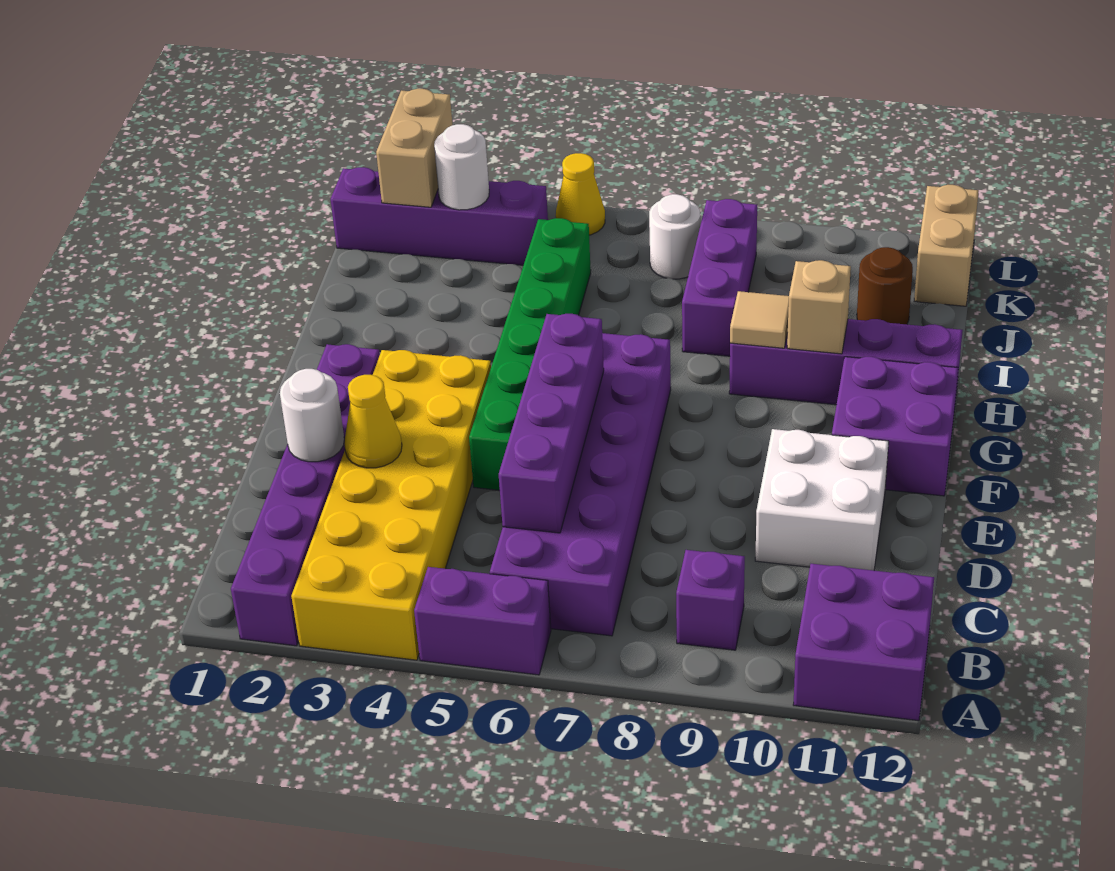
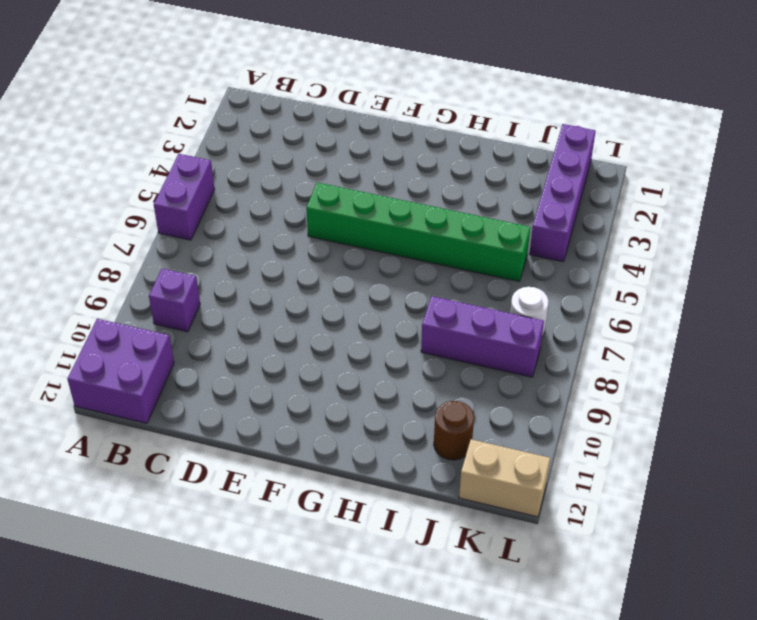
none -> purple 1x6 brick [231,344,380,646]
none -> yellow 2x6 brick [291,350,491,660]
none -> purple 2x6 brick [490,333,671,636]

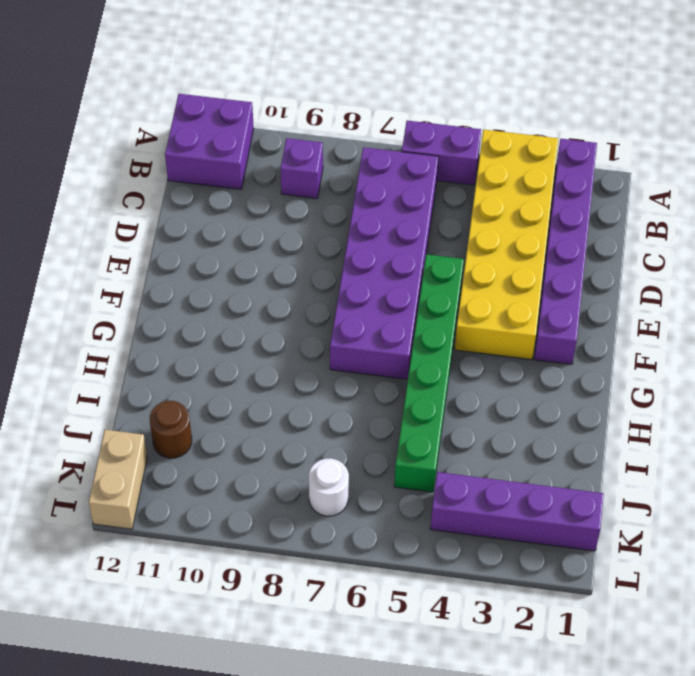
none -> white 2x2 brick [755,429,889,570]
none -> purple 2x2 brick [832,357,958,496]
none -> purple 1x4 brick [729,319,963,410]

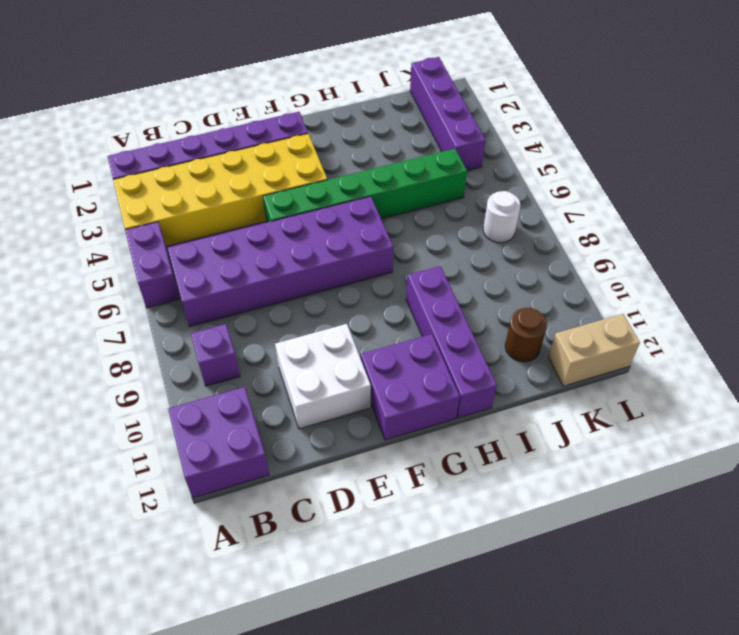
none -> purple 1x3 brick [682,199,757,356]
none -> yellow 1x1 cone [556,153,605,235]
none -> purple 1x4 brick [499,314,604,533]

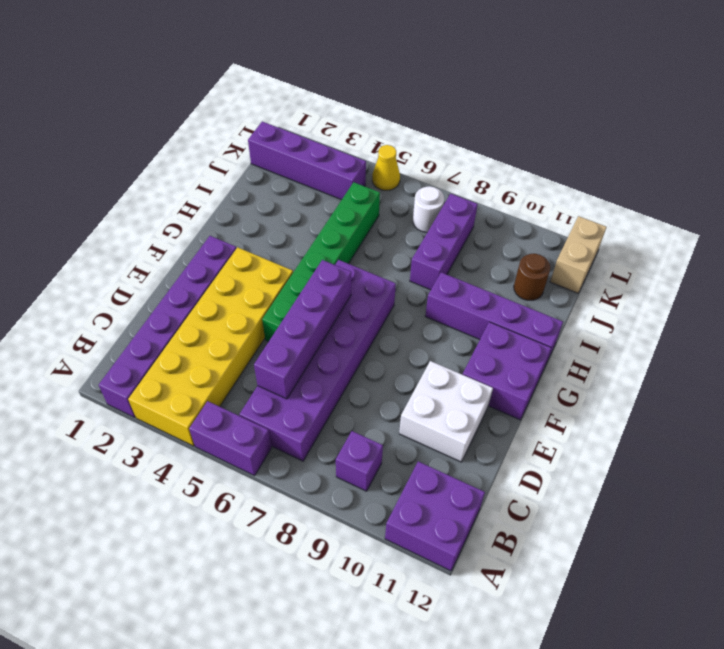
none -> white 1x1 round brick [280,369,344,462]
none -> yellow 1x1 cone [344,375,402,468]
none -> tan 1x1 tile [730,291,789,348]

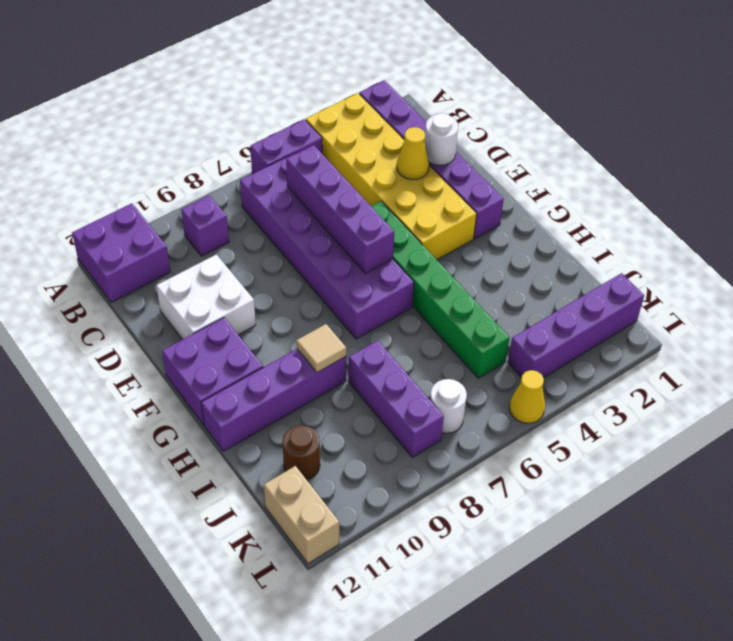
none -> tan 1x1 brick [787,260,851,354]
none -> tan 1x2 brick [376,89,452,207]
none -> white 1x1 round brick [434,124,489,210]

